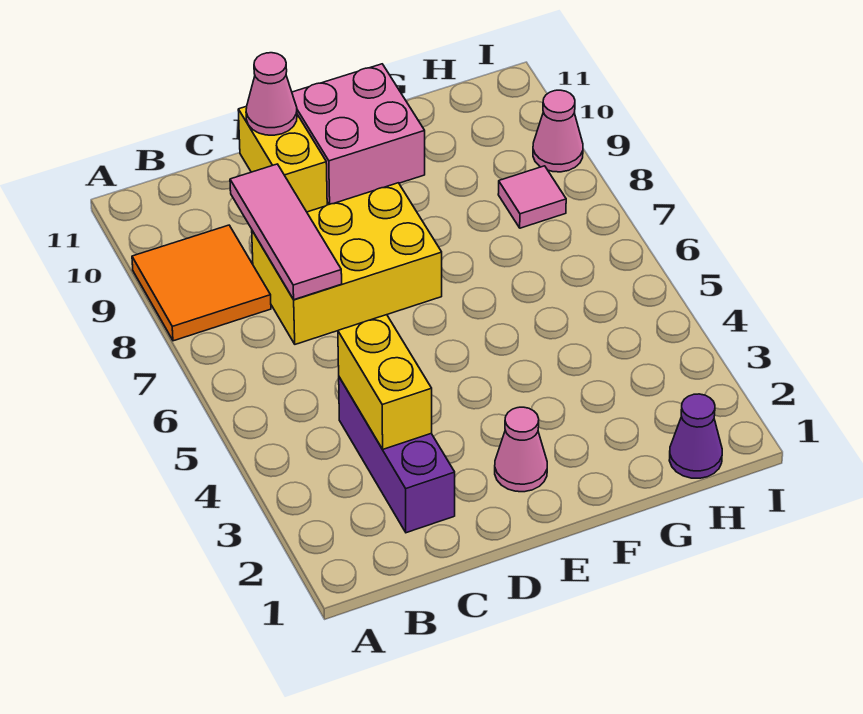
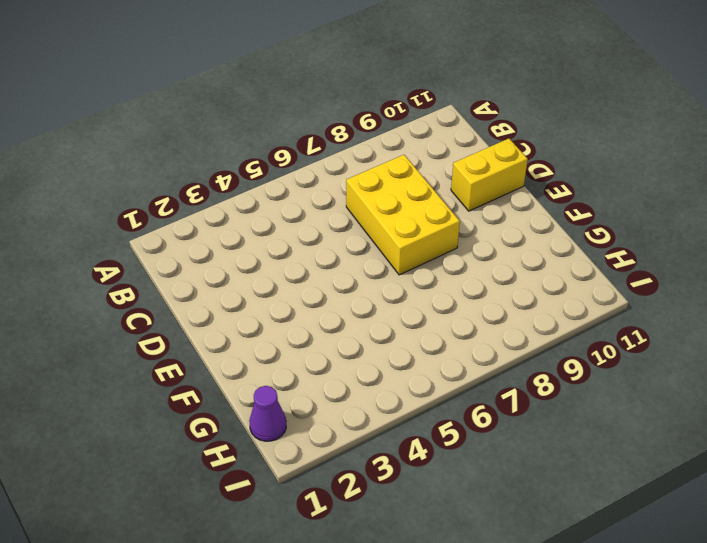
none -> orange 2x2 tile [132,225,271,341]
none -> purple 1x3 brick [339,377,455,533]
none -> pink 1x1 cone [495,407,547,492]

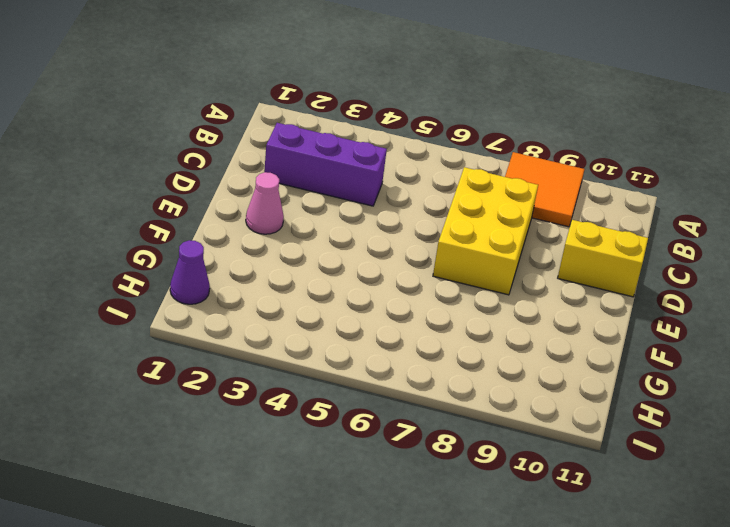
none -> pink 2x2 brick [292,64,425,204]
none -> pink 1x1 tile [498,166,566,228]
none -> pink 1x1 cone [533,90,583,172]

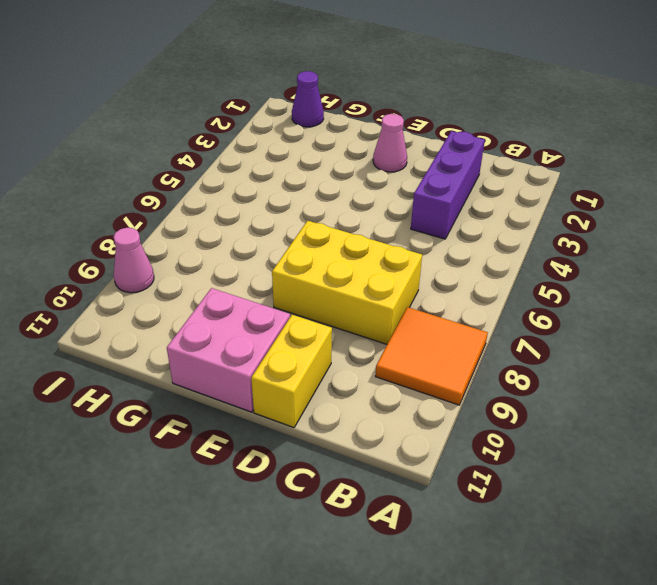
none -> pink 1x1 tile [498,166,566,228]
none -> yellow 1x2 brick [338,315,432,449]
none -> pink 1x3 tile [230,164,342,300]

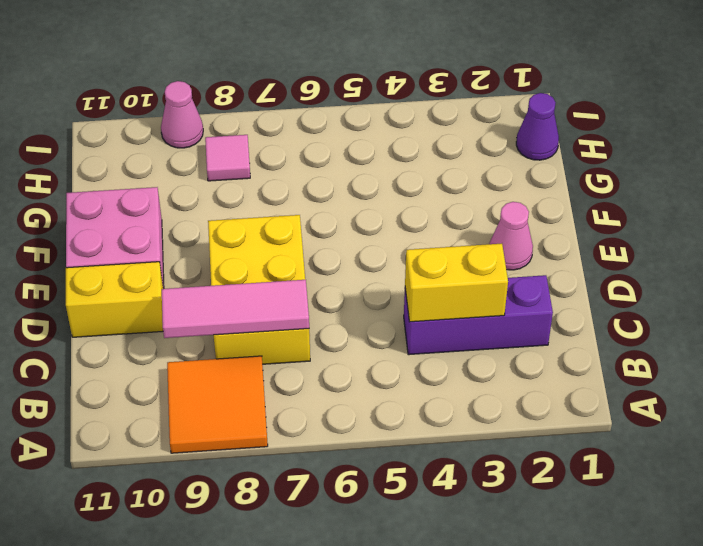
none -> pink 1x1 cone [246,53,297,135]

